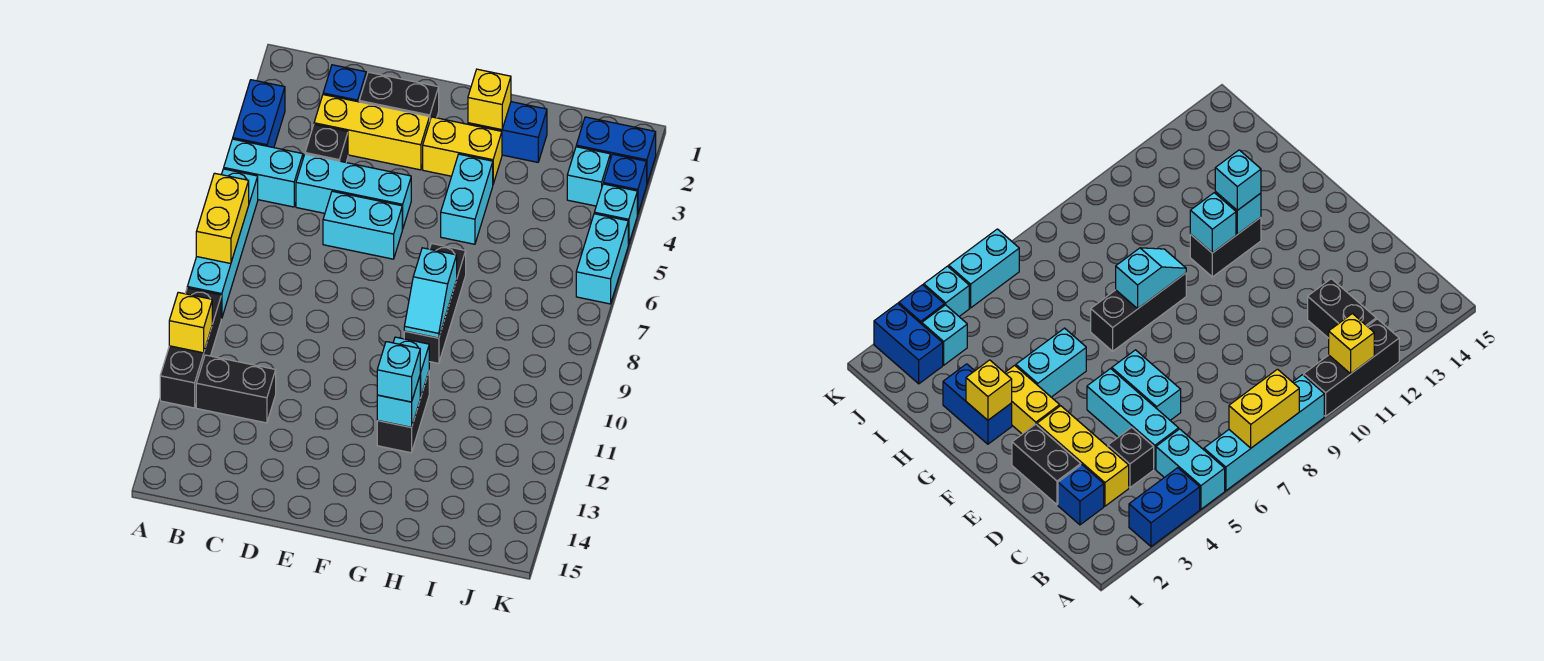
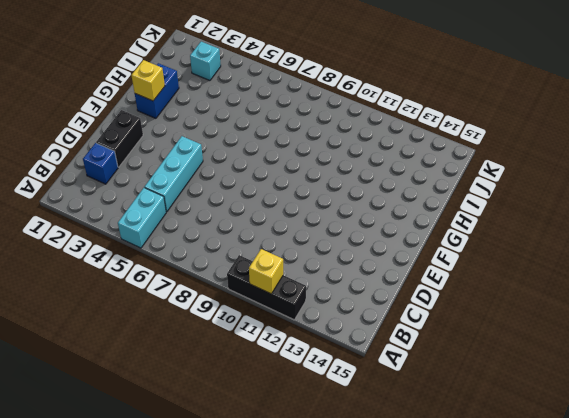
none -> blue 1x2 brick [233,80,285,148]
none -> cyan 1x4 brick [187,169,258,319]
none -> black 1x2 brick [196,355,276,423]

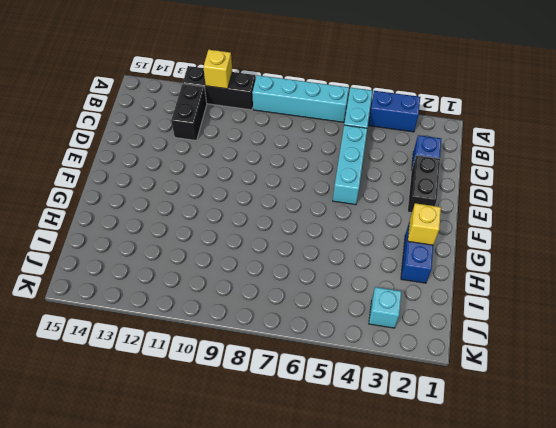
none -> yellow 1x3 brick [314,95,430,170]
none -> black 1x1 brick [305,124,348,162]
none -> cyan 1x2 brick [323,191,402,259]

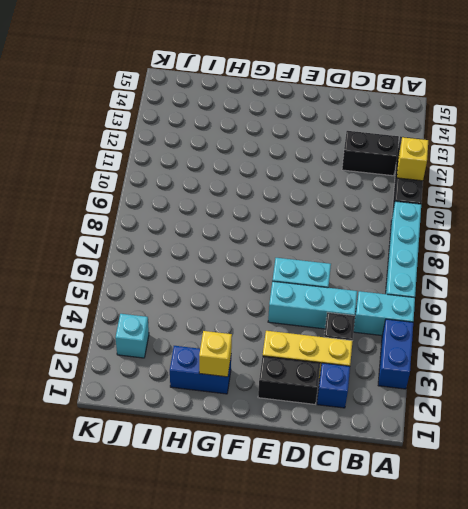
none -> yellow 1x2 brick [423,117,502,184]
none -> cyan 1x2 brick [441,154,493,244]
none -> black 1x3 brick [404,243,466,363]

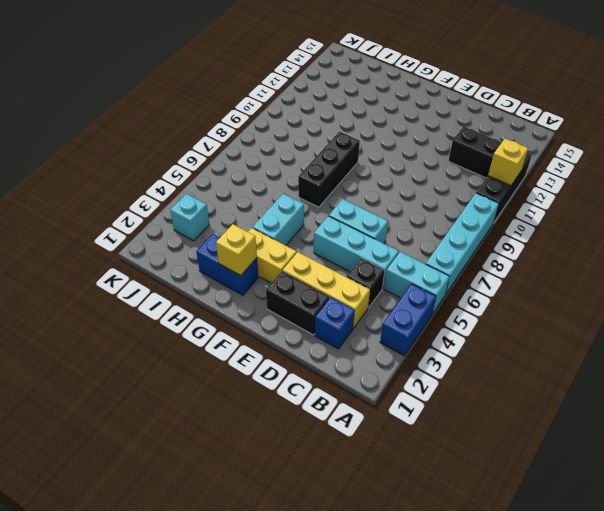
none -> black 1x2 brick [377,372,429,453]
none -> blue 1x2 brick [576,117,656,183]
none -> blue 1x1 brick [603,154,647,215]

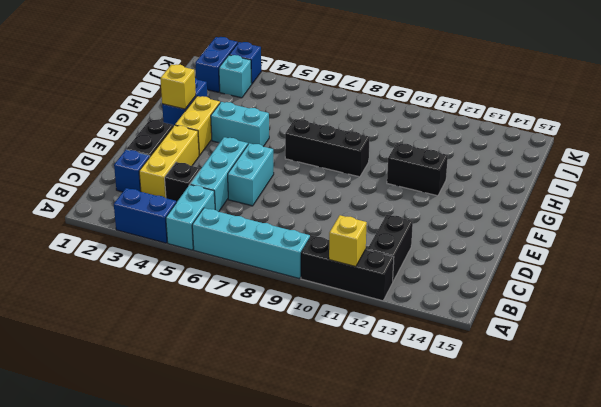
none -> cyan 1x1 brick [594,184,637,244]
none -> cyan 1x2 brick [576,214,628,304]
none -> yellow 1x2 brick [196,173,249,264]

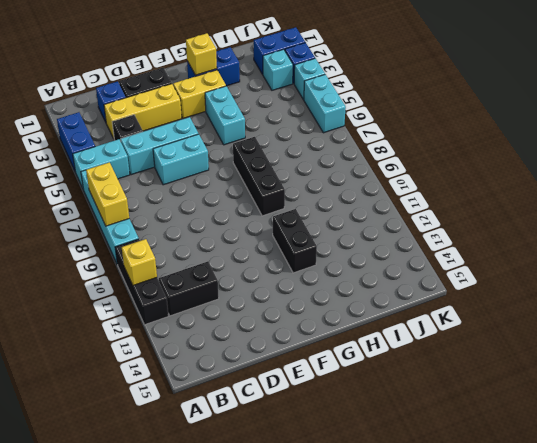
none -> cyan 1x2 slope [404,248,457,338]
none -> cyan 1x1 brick [393,337,429,397]
none -> cyan 1x1 brick [377,376,421,427]

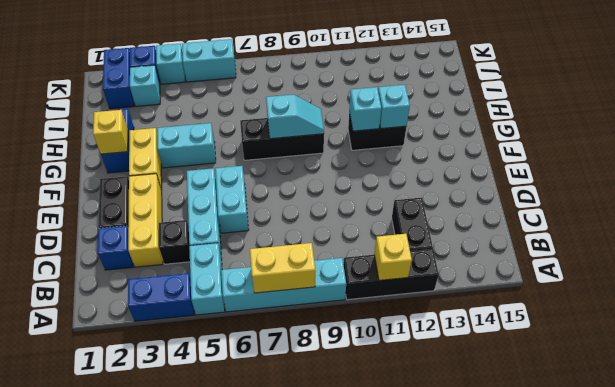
none -> cyan 1x1 brick [377,342,421,402]

